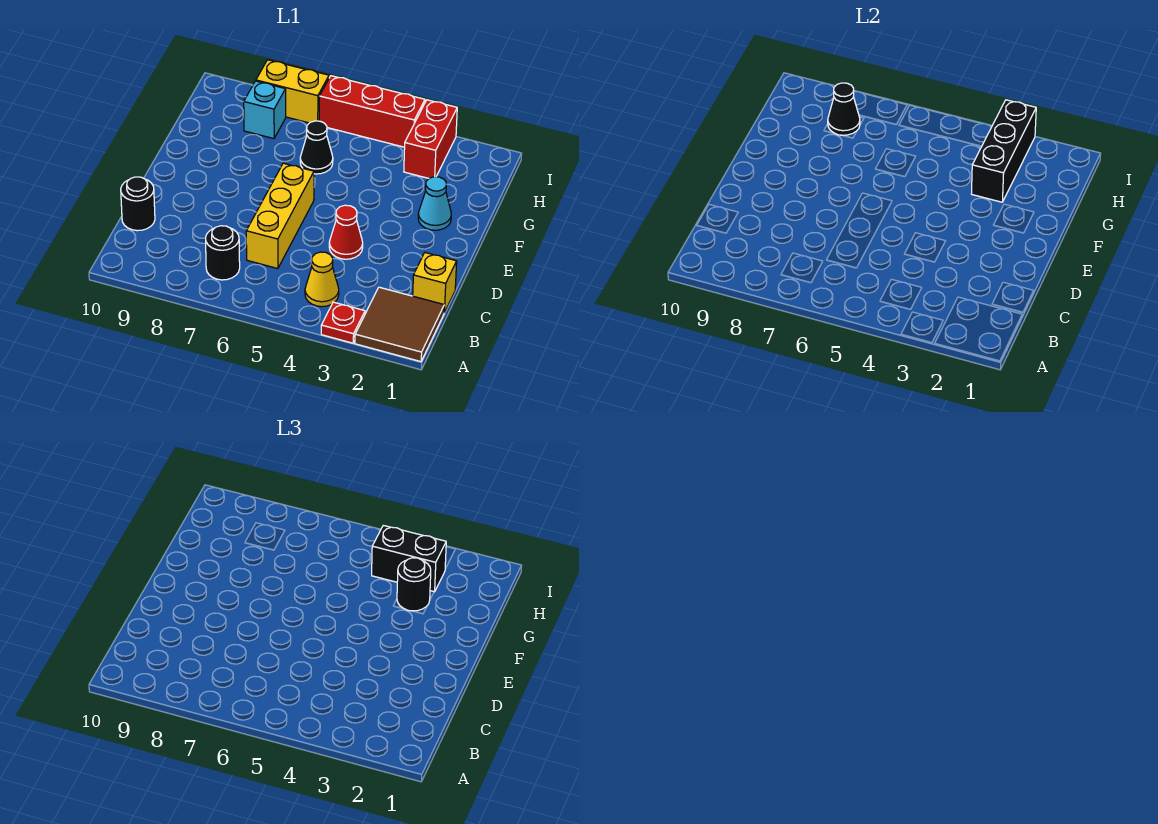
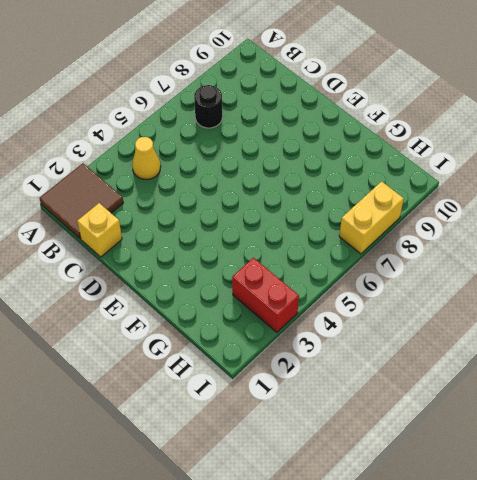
none -> red 1x1 plate [321,302,365,343]
none -> yellow 1x3 brick [246,163,314,269]
none -> black 1x1 round brick [121,177,155,231]

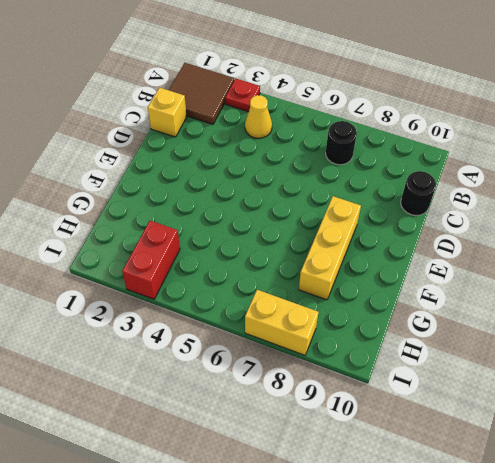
yellow 1x3 brick [299,196,361,300] -> yellow 1x3 brick moved to [246,163,314,269]
none -> red 1x1 cone [329,205,363,259]
none -> cyan 1x1 cone [418,177,451,230]
none -> black 1x1 cone [300,121,333,174]

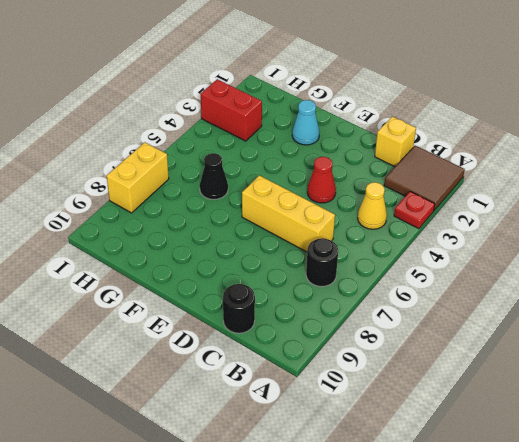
none -> cyan 1x1 brick [244,81,286,139]
none -> red 1x3 brick [319,76,425,147]
none -> black 1x3 brick [971,100,1036,202]

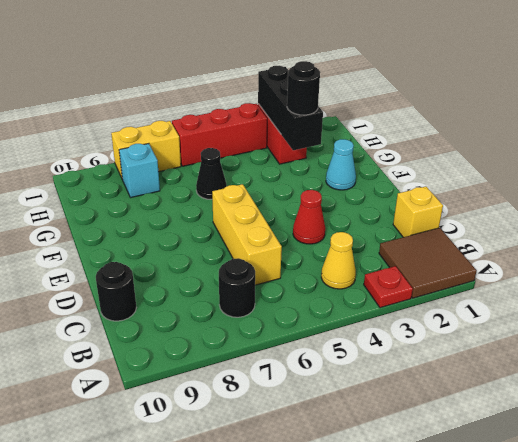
none -> black 1x1 cone [828,83,860,135]
none -> black 1x2 brick [372,525,446,592]

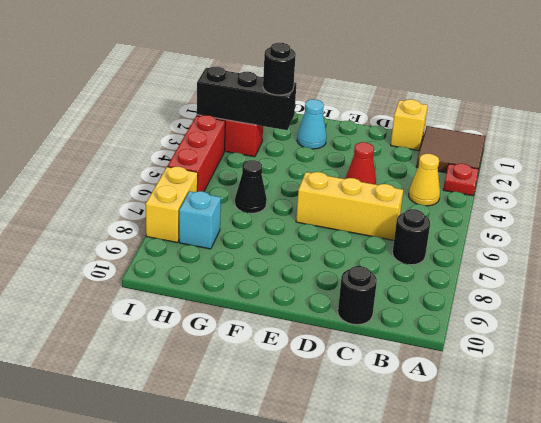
none -> black 1x1 cone [828,83,860,135]
none -> black 1x2 brick [372,525,446,592]

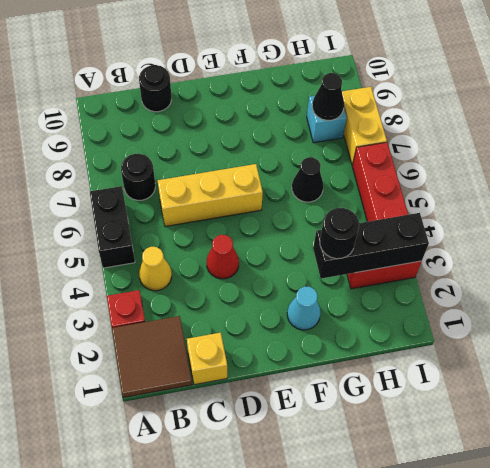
black 1x2 brick [90,186,135,268] -> black 1x2 brick moved to [372,525,446,592]

